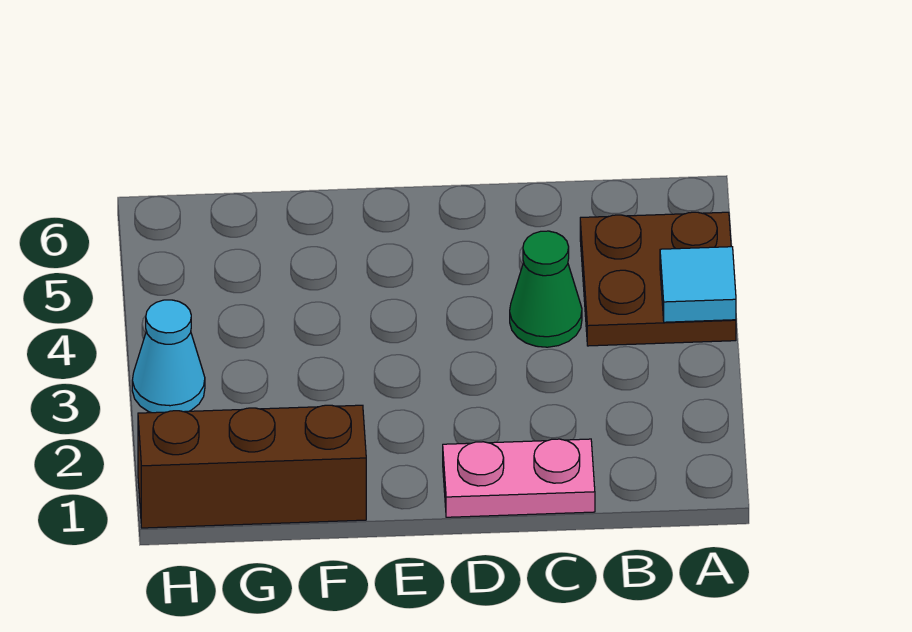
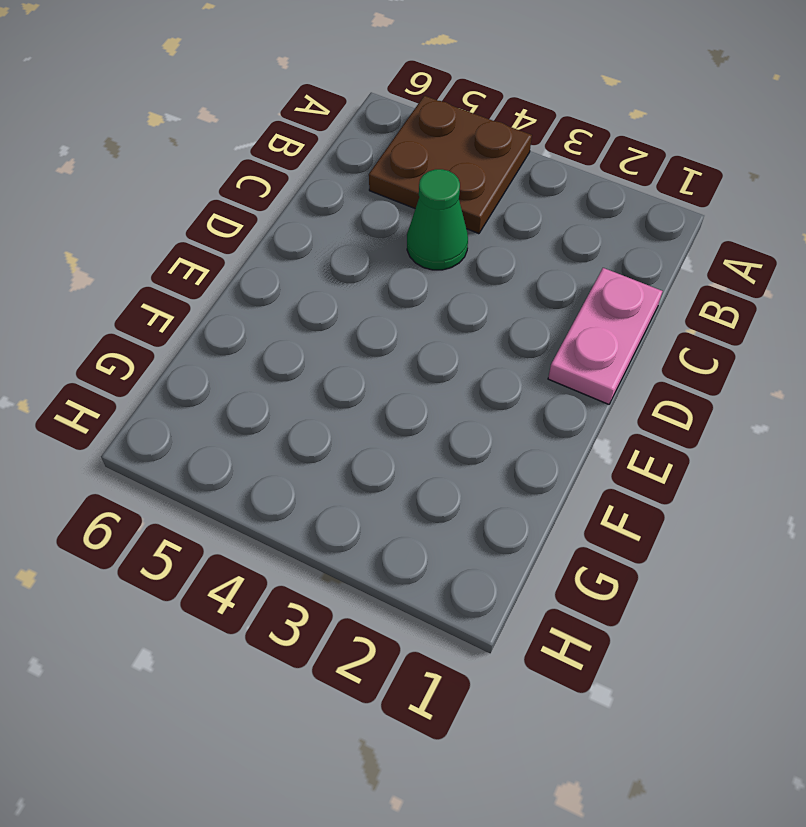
none -> brown 1x3 brick [138,405,366,528]
none -> cyan 1x1 cone [132,300,205,413]

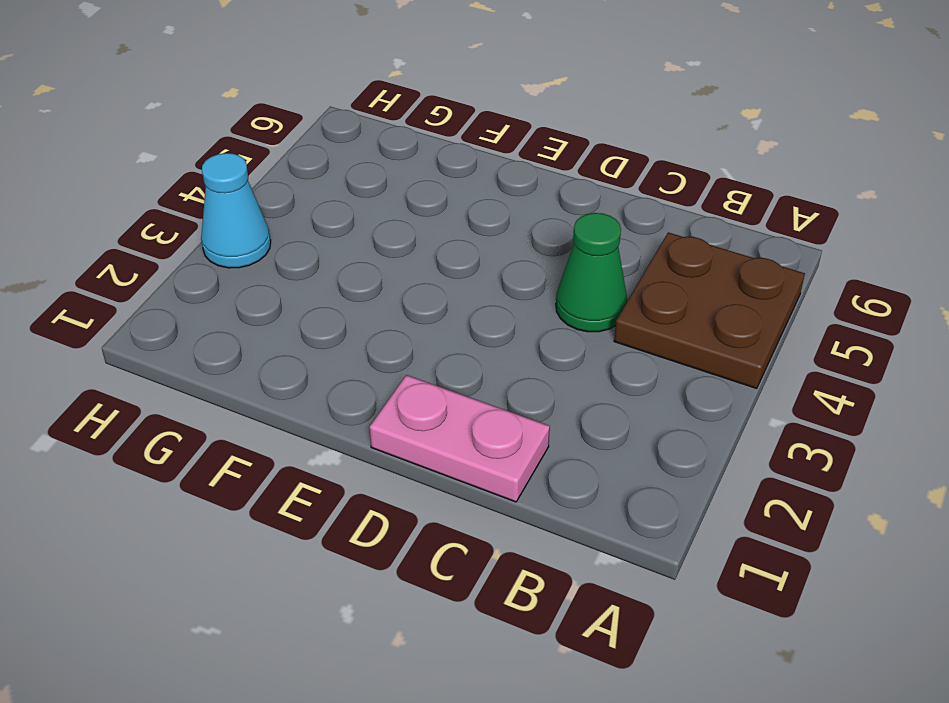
none -> brown 1x3 brick [138,405,366,528]
none -> cyan 1x1 tile [660,246,736,322]

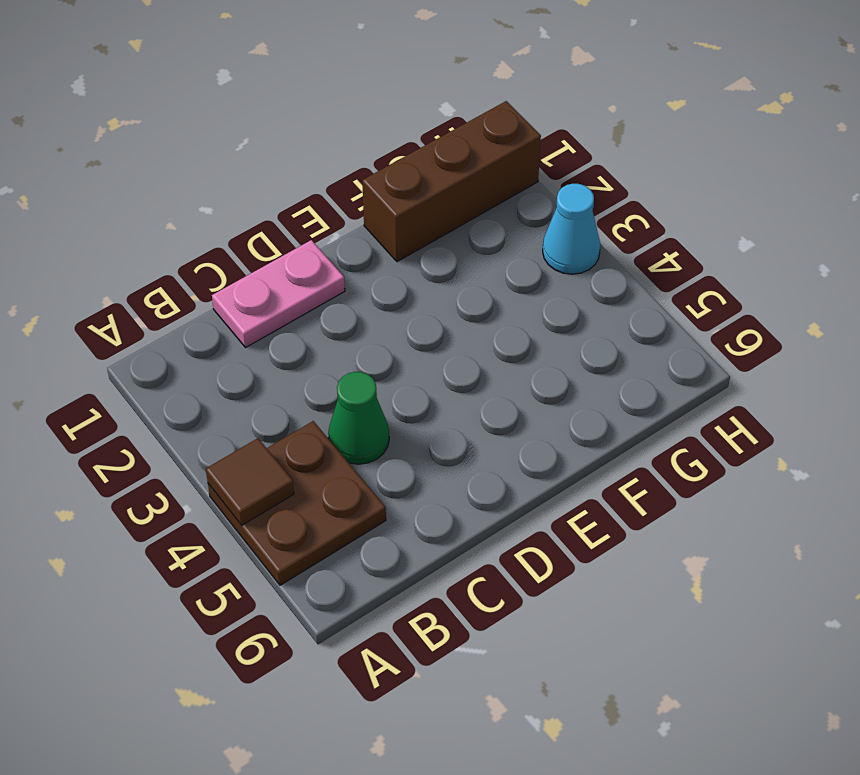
brown 1x1 tile [206,438,294,525] -> cyan 1x1 tile [660,246,736,322]

